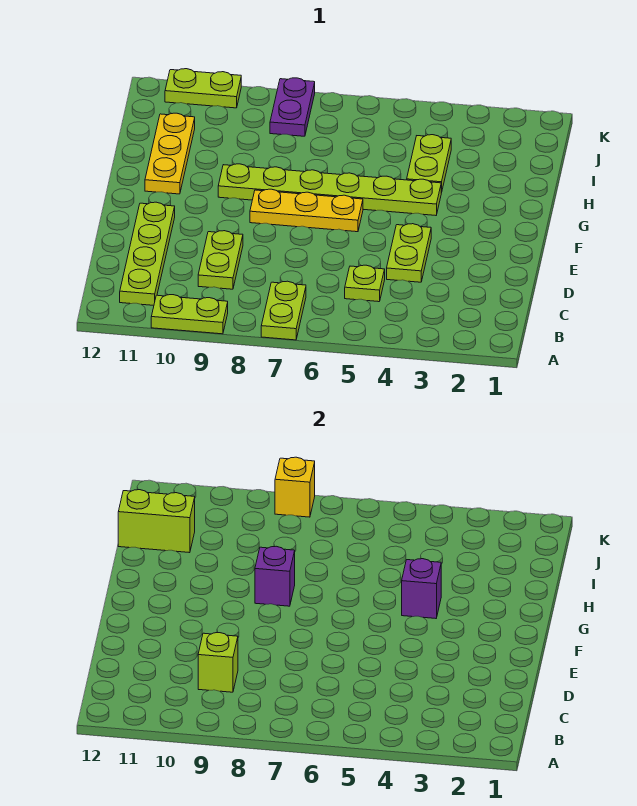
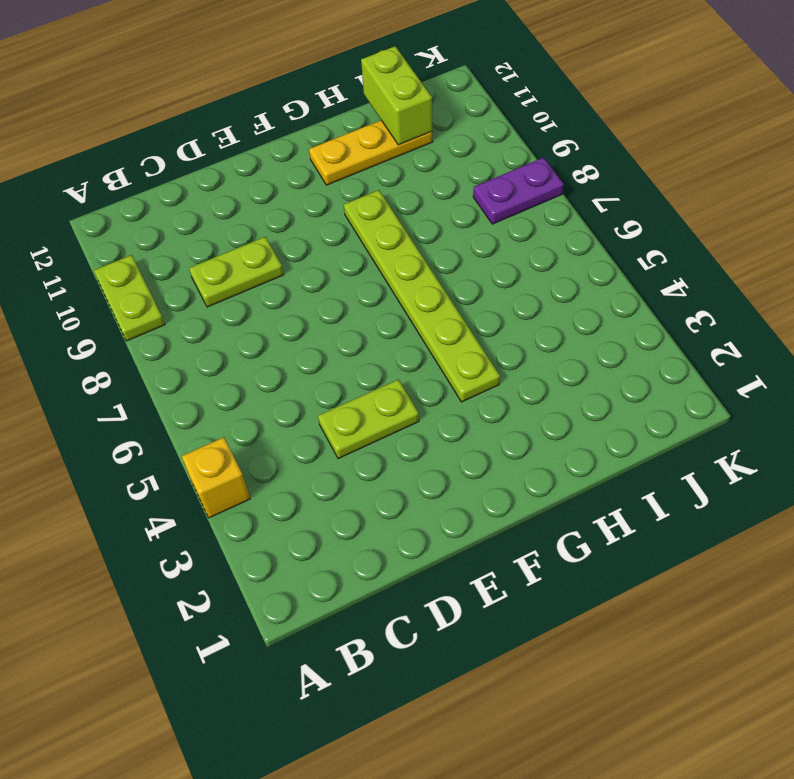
yellow 1x1 brick [182,437,250,518] -> yellow 1x1 brick moved to [275,457,315,517]
none -> lime 1x2 plate [261,281,306,340]
none -> lime 1x4 plate [120,202,175,305]
none -> lime 1x1 plate [345,265,385,302]

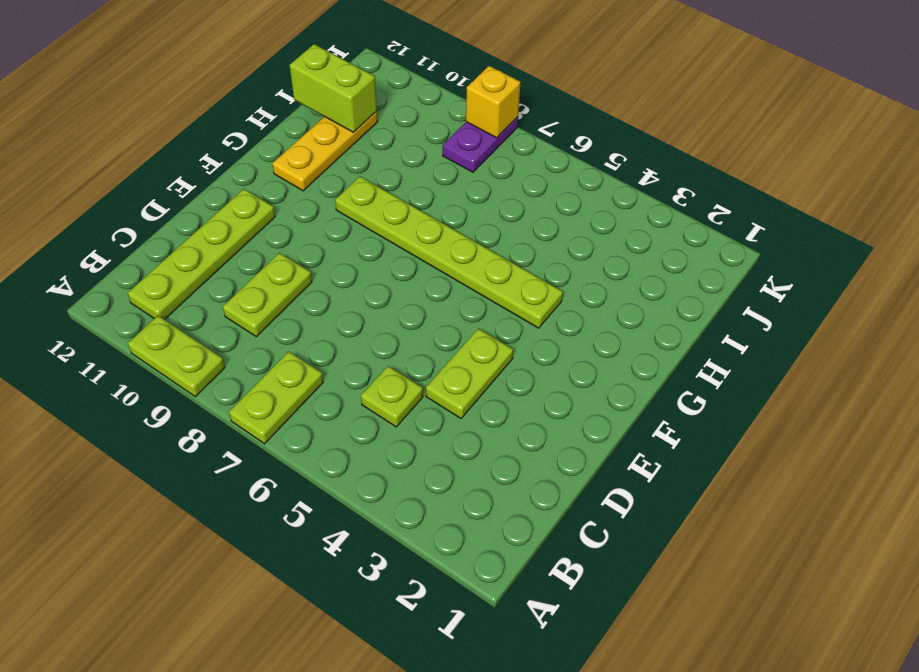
none -> yellow 1x3 plate [250,189,363,232]
none -> lime 1x2 plate [407,135,451,193]
none -> lime 1x2 plate [165,69,241,108]

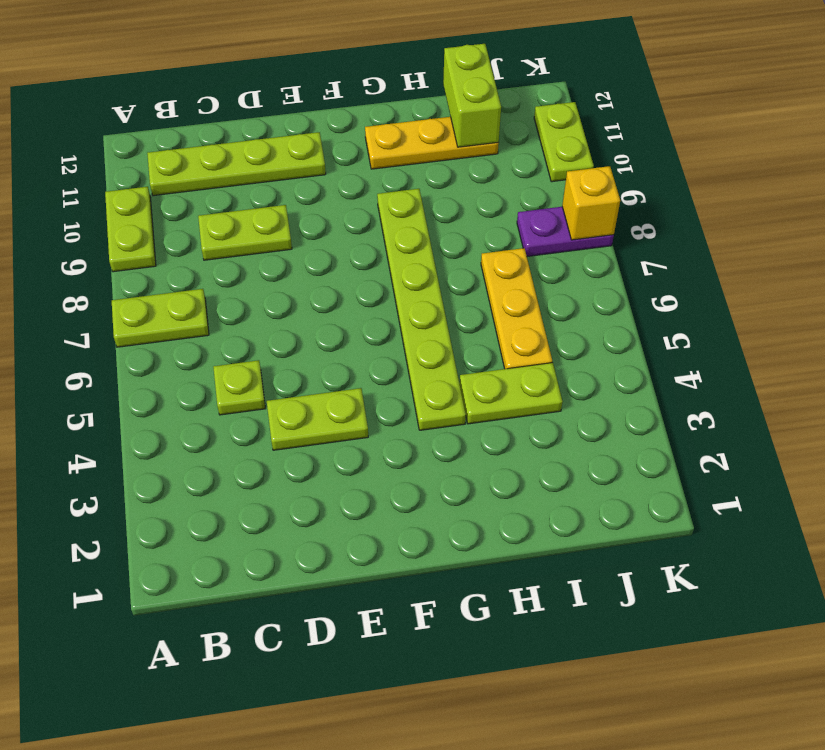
yellow 1x3 plate [481,248,552,369] -> yellow 1x3 plate moved to [250,189,363,232]
none -> lime 1x1 brick [198,633,238,692]
none -> purple 1x1 brick [402,559,441,618]
none -> purple 1x1 brick [255,546,295,606]

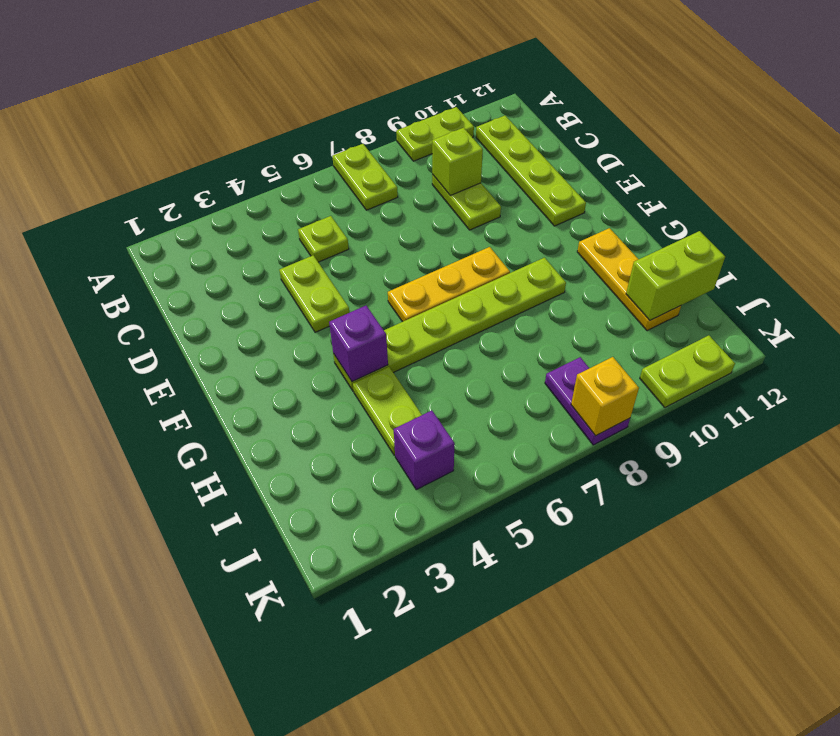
purple 1x1 brick [394,411,455,490] -> purple 1x1 brick moved to [255,546,295,606]

